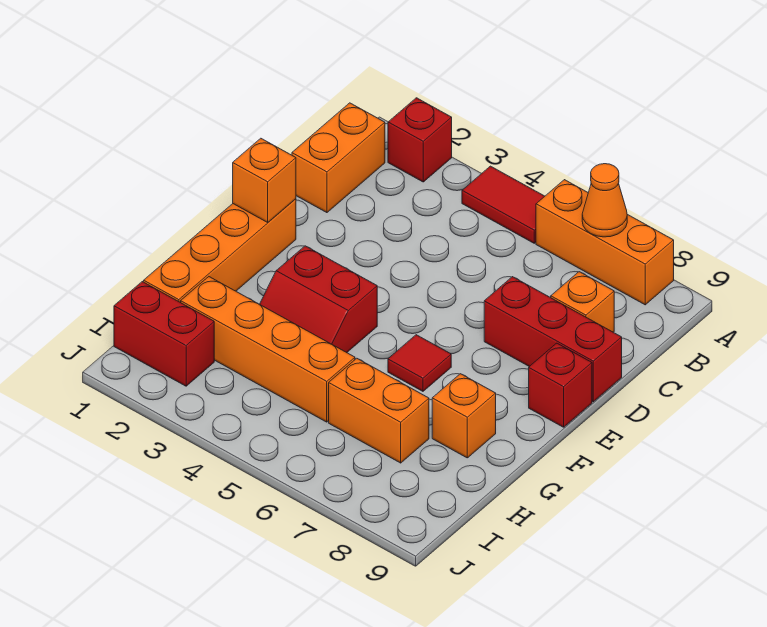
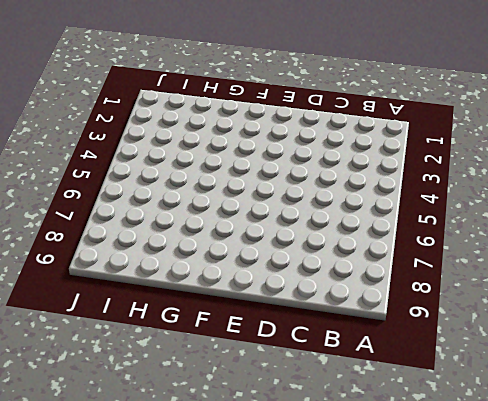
none -> red 1x1 brick [388,98,452,182]
none -> red 1x2 tile [462,166,545,243]
none -> orange 1x3 brick [536,180,674,305]

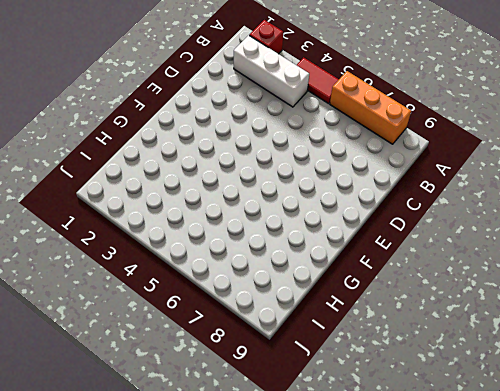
white 1x3 brick [234,35,309,107] -> none
none -> orange 1x2 brick [292,103,385,213]
none -> orange 1x1 brick [551,272,614,332]
none -> red 1x3 brick [484,277,622,402]

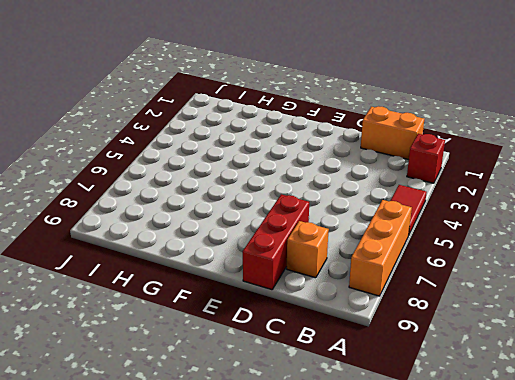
none -> orange 1x4 brick [144,199,296,302]
none -> red 1x1 brick [529,343,592,427]
none -> red 2x2 slope [260,246,377,353]

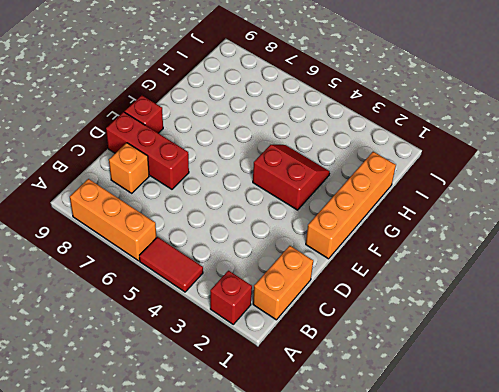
none -> red 1x1 tile [388,335,451,391]
none -> orange 1x1 brick [432,374,496,458]
none -> orange 1x4 brick [181,277,355,422]

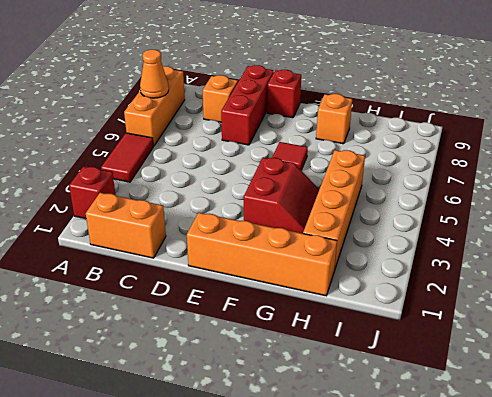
none -> orange 1x2 brick [329,358,429,463]
none -> red 1x2 brick [114,282,214,386]
none -> orange 1x1 brick [233,138,296,222]

